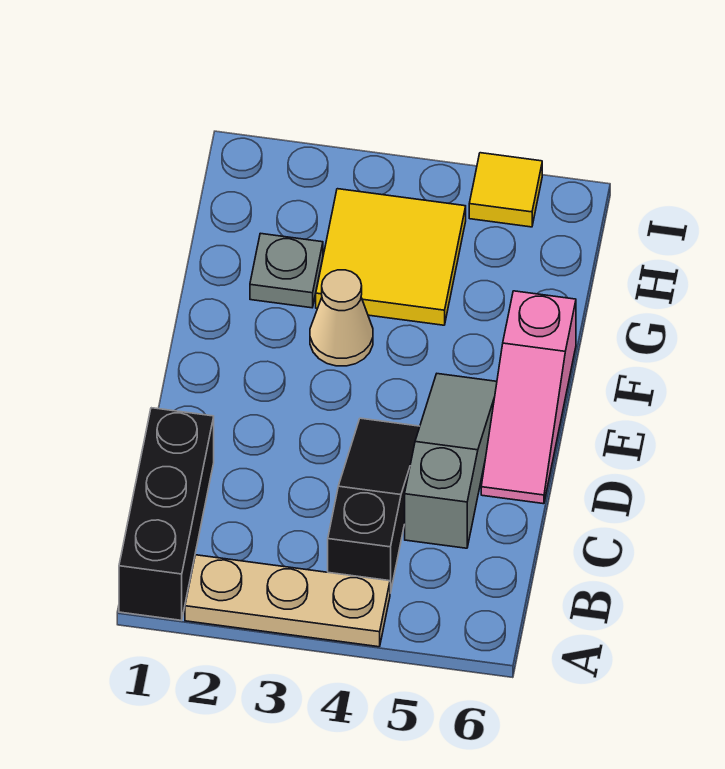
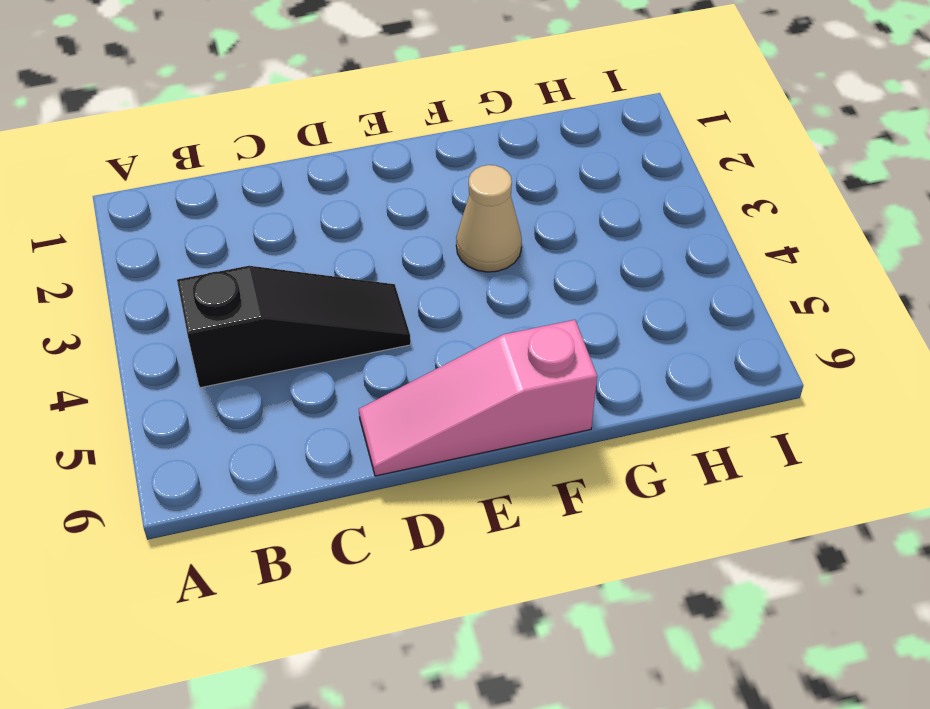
none -> black 1x3 brick [119,408,214,620]
none -> tan 1x3 plate [185,555,390,647]

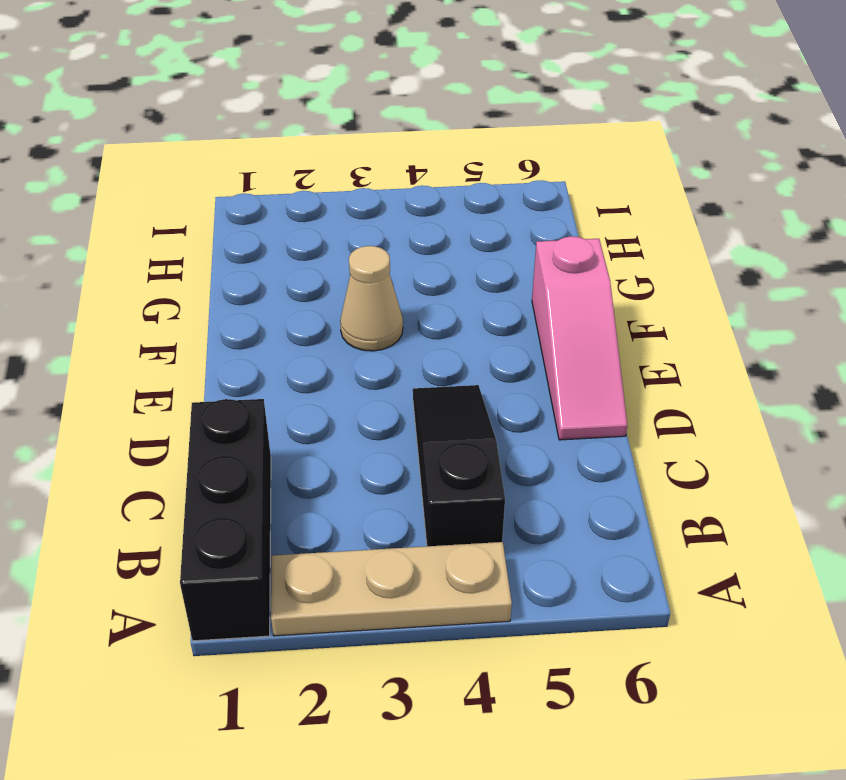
none -> grey 1x3 slope [405,374,497,548]
none -> grey 1x1 plate [250,233,323,308]

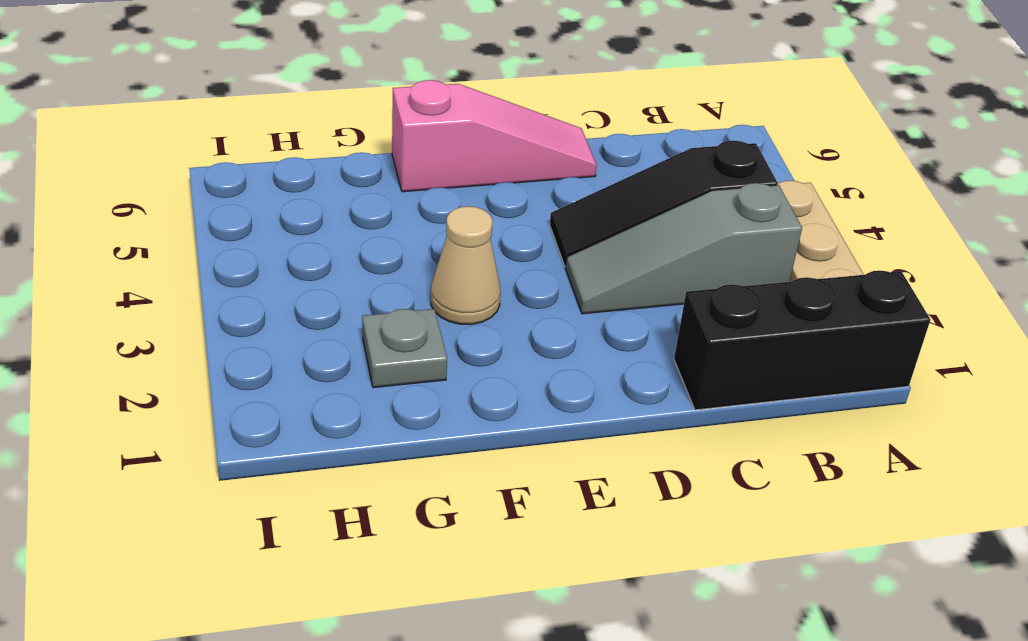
grey 1x3 slope [566,183,802,314] -> grey 1x3 slope moved to [405,374,497,548]
none -> yellow 2x2 tile [316,189,466,325]
none -> yellow 1x1 tile [469,153,542,227]

